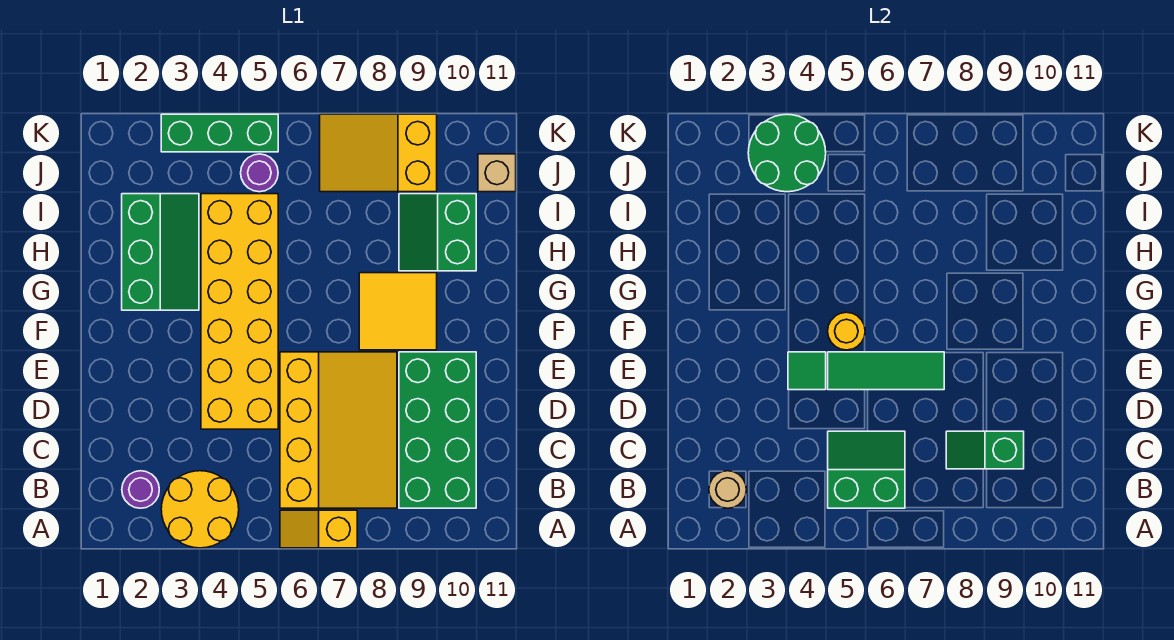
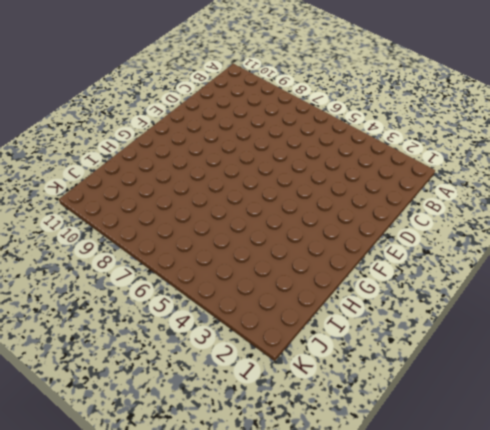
none -> yellow 2x2 round brick [161,471,239,548]
none -> yellow 1x2 slope [280,510,357,548]
none -> purple 1x1 round brick [122,471,159,508]

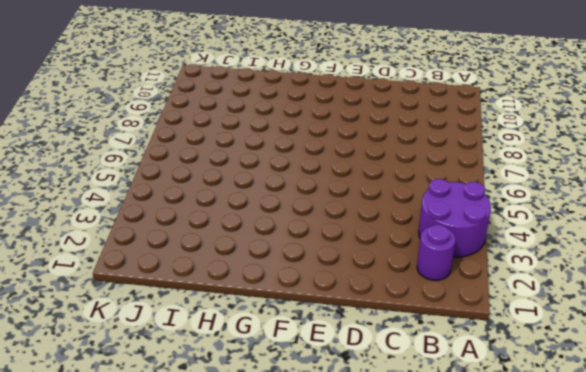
purple 2x2 round brick [419,179,491,257] -> yellow 2x2 round brick [161,471,239,548]
none -> yellow 1x2 slope [280,510,357,548]
none -> yellow 3x4 slope [280,352,397,508]
none -> green 2x4 brick [399,352,476,508]

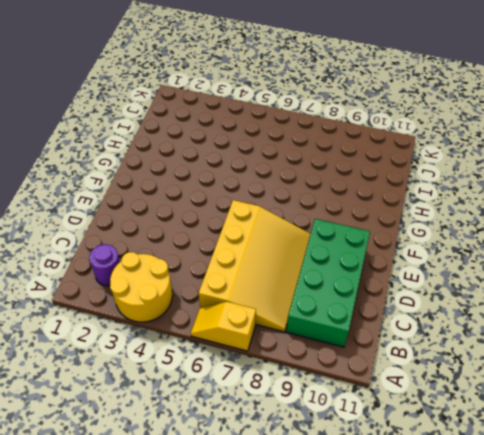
none -> yellow 2x6 brick [201,194,278,429]
none -> yellow 2x2 tile [359,273,437,350]
none -> green 2x3 slope [122,194,199,310]

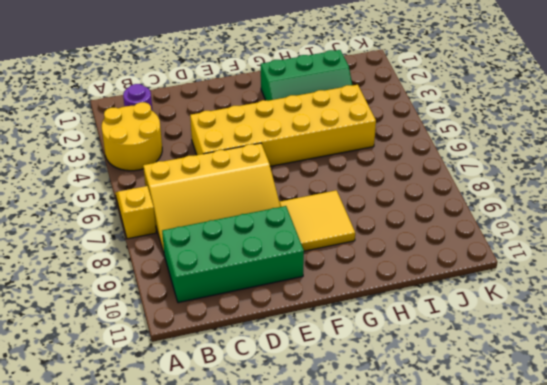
none -> green 2x2 slope [399,194,476,271]
none -> purple 1x1 round brick [241,154,278,192]
none -> yellow 2x3 slope [320,114,437,192]

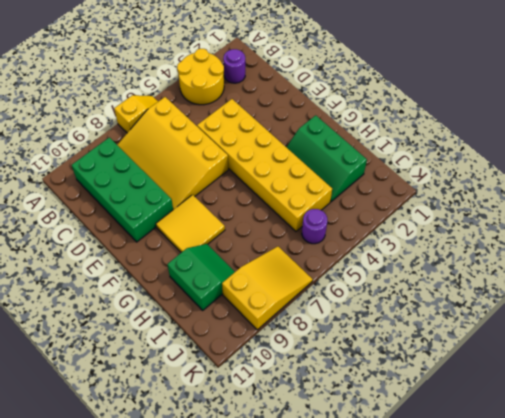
none -> tan 1x1 brick [478,154,516,192]
none -> green 1x3 brick [161,114,278,152]
none -> tan 1x1 round brick [709,471,746,508]

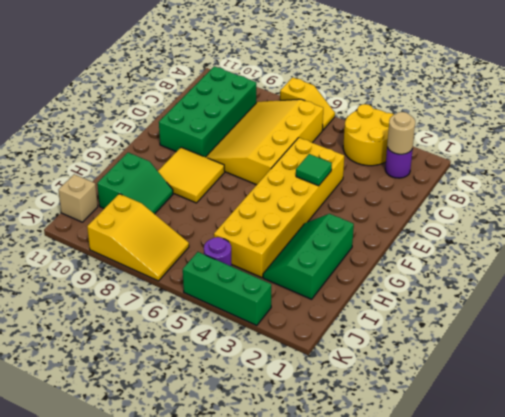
none -> green 2x2 slope [828,431,905,508]
none -> green 1x2 slope [946,431,1024,469]
none -> green 1x3 tile [828,352,944,390]

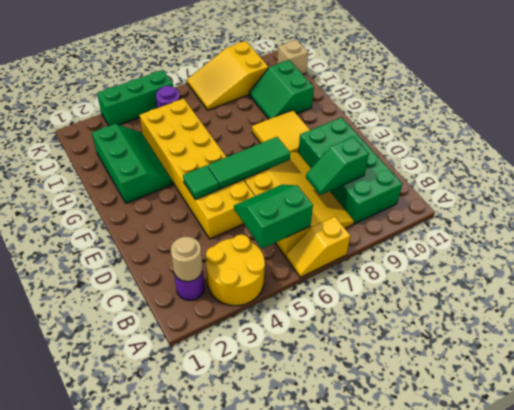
none -> yellow 1x1 round brick [828,312,865,350]
none -> green 2x2 round brick [748,114,826,192]

